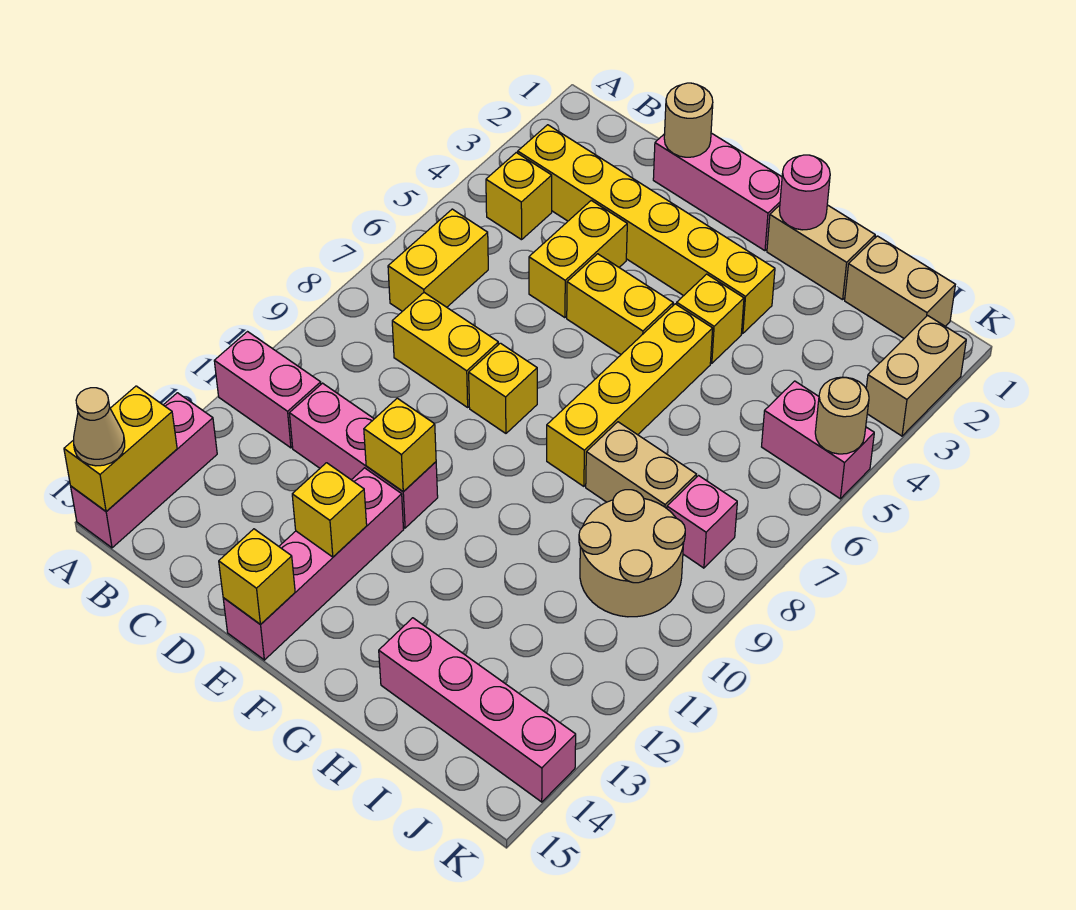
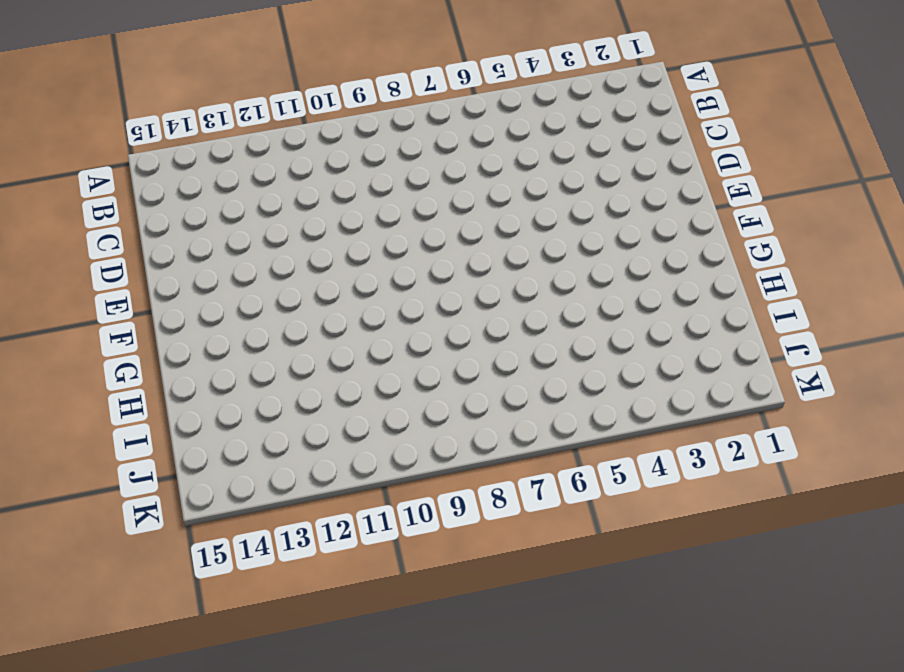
none -> pink 1x2 brick [214,332,321,448]
none -> pink 1x3 brick [71,393,217,548]
none -> yellow 1x6 brick [518,125,775,334]
none -> yellow 1x1 brick [486,153,552,240]

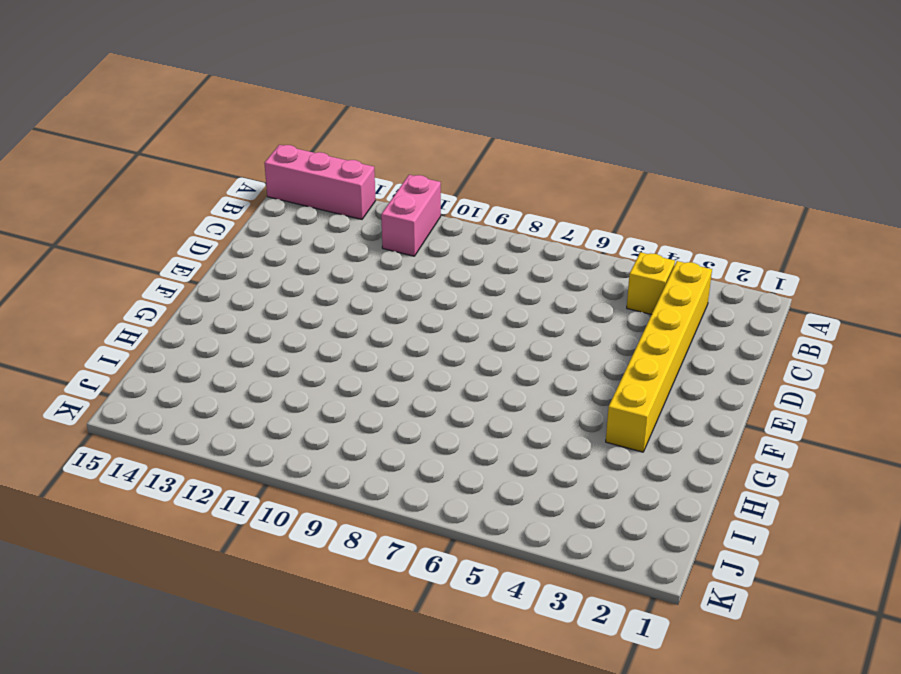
none -> yellow 1x2 brick [388,209,488,311]
none -> yellow 1x2 brick [392,293,498,407]
none -> pink 1x3 brick [289,383,438,528]
none -> pink 1x3 brick [653,133,782,251]

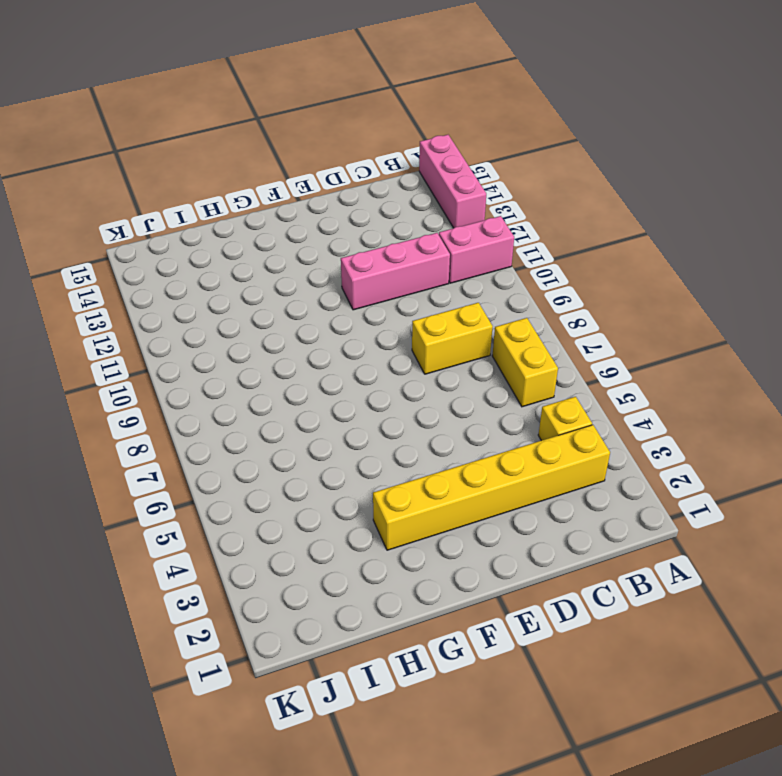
none -> pink 1x3 brick [653,133,782,251]
none -> yellow 1x2 brick [529,200,627,318]
none -> yellow 1x2 brick [567,254,673,354]
none -> yellow 1x1 brick [469,343,537,433]

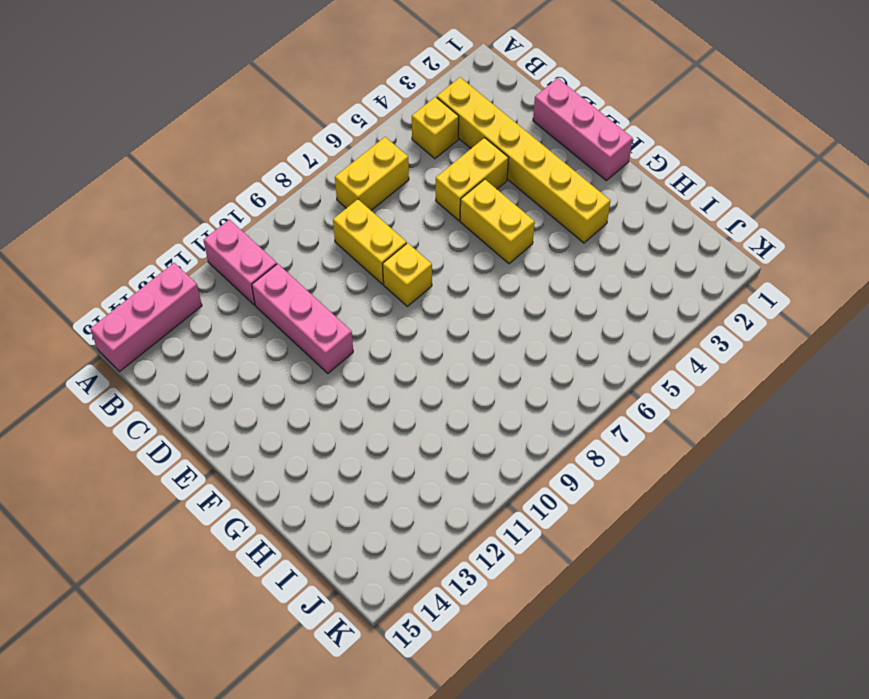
none -> pink 1x4 brick [223,468,404,660]
none -> tan 1x2 brick [767,205,875,300]
none -> yellow 1x1 brick [677,274,744,363]
none -> yellow 1x4 brick [547,304,713,486]

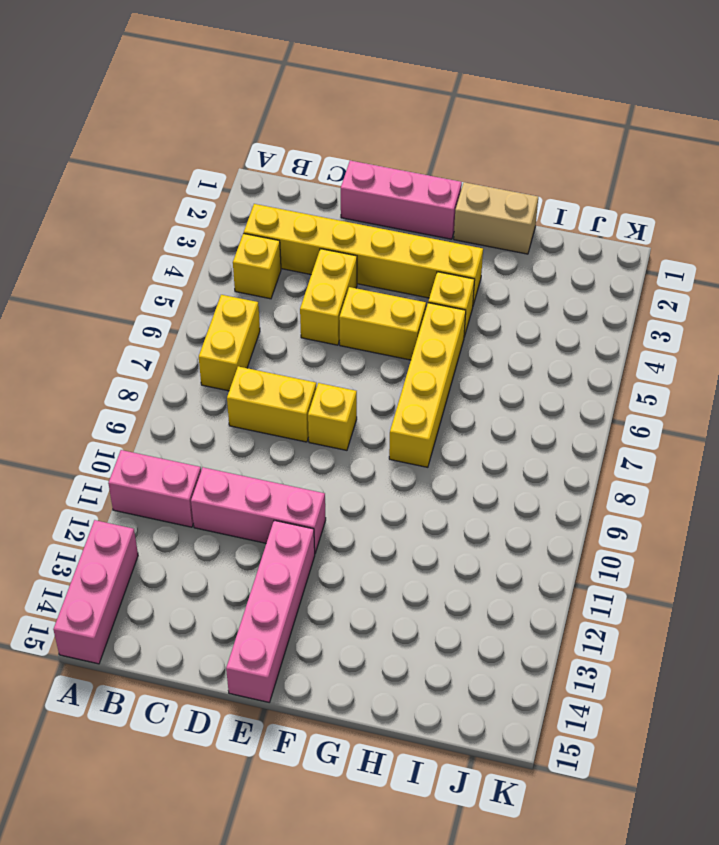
none -> tan 1x2 brick [586,422,696,508]
none -> pink 1x4 brick [379,618,576,802]
none -> tan 1x2 brick [845,236,955,338]
none -> tan 2x2 round brick [579,490,685,617]

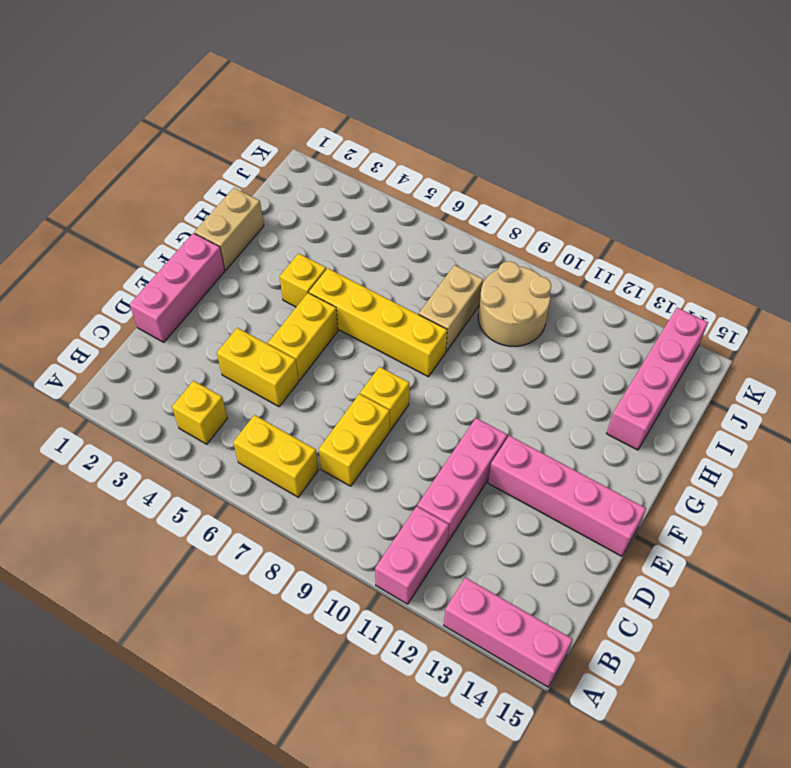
none -> yellow 1x6 brick [518,125,775,334]
none -> tan 1x2 brick [845,236,955,338]
none -> pink 1x2 brick [762,381,874,499]
none -> pink 1x1 brick [667,476,737,568]

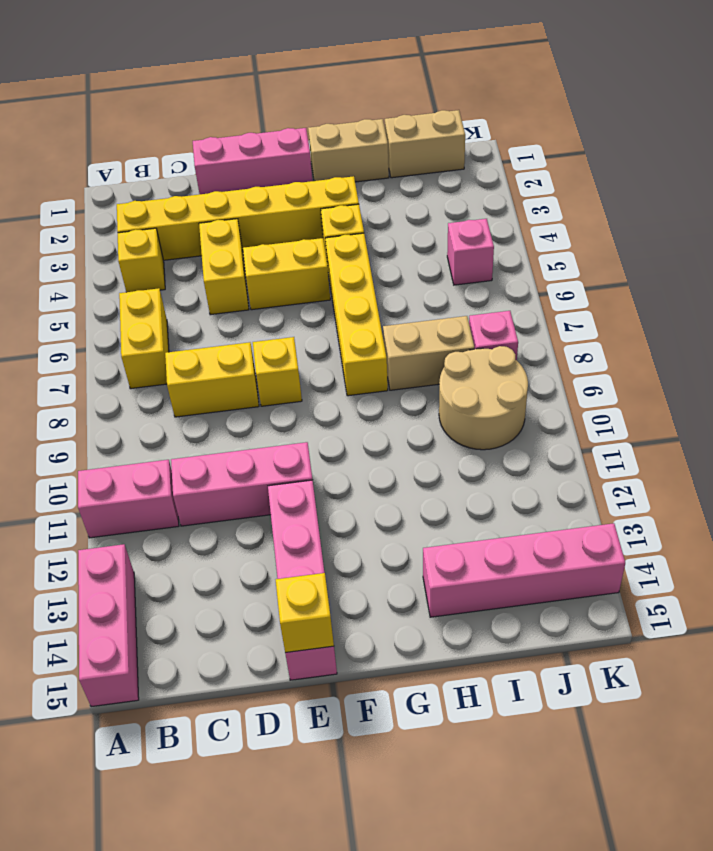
pink 1x1 brick [447,219,494,285] -> pink 1x2 brick [762,381,874,499]
none -> tan 1x2 brick [866,316,966,436]
none -> yellow 1x2 brick [64,386,177,511]
none -> tan 1x1 round brick [664,83,713,157]
none -> yellow 1x1 brick [364,398,436,492]

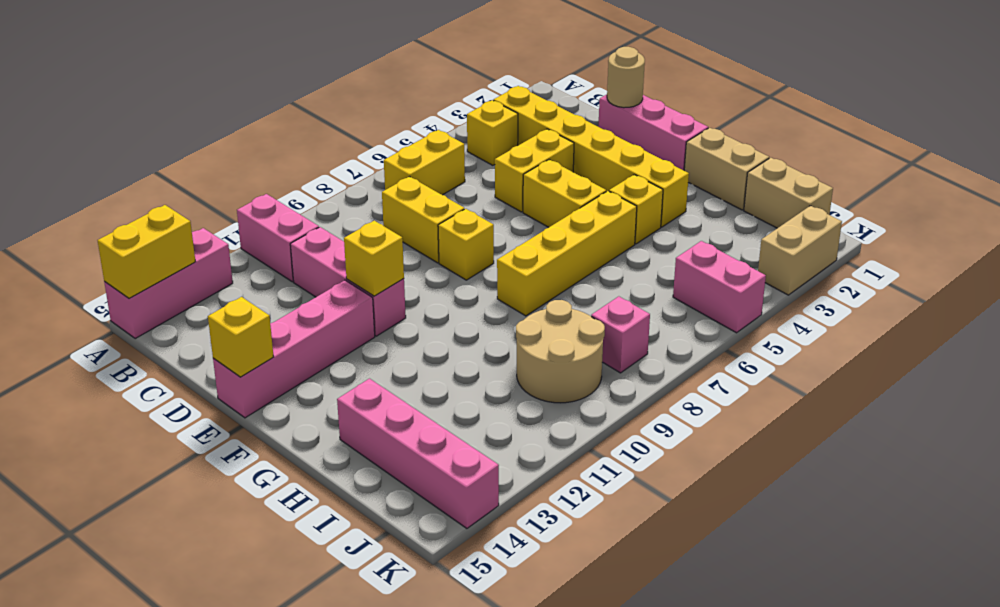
none -> tan 1x2 brick [586,422,696,508]
none -> yellow 1x1 brick [292,463,367,557]
none -> pink 1x1 round brick [779,155,830,230]
none -> tan 1x1 round brick [815,377,869,454]

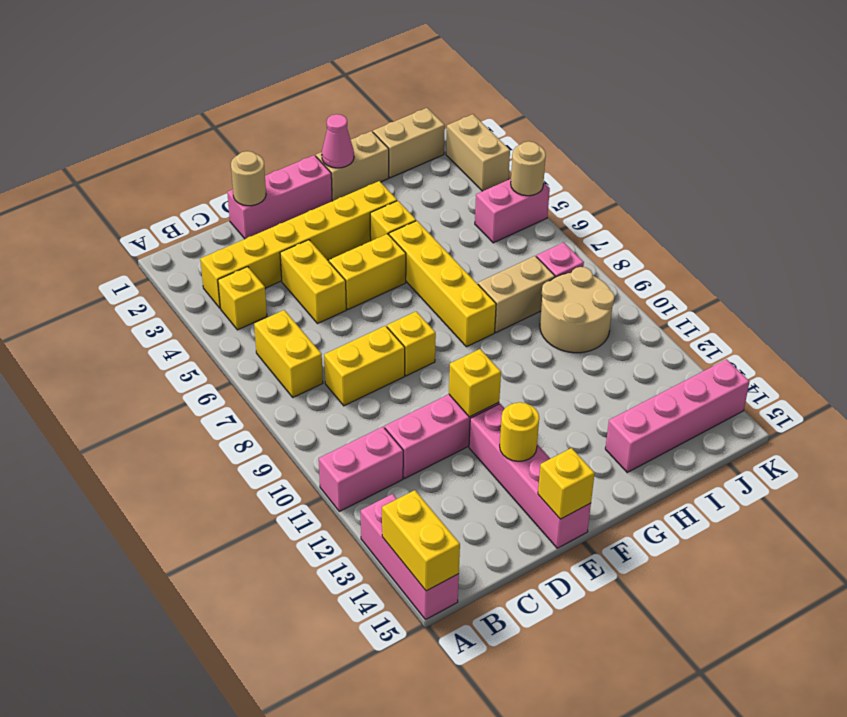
yellow 1x1 round brick [500,402,539,461] -> yellow 1x1 brick [292,463,367,557]
pink 1x1 cone [322,114,354,168] -> pink 1x1 round brick [779,155,830,230]
none -> tan 1x1 cone [74,388,125,466]

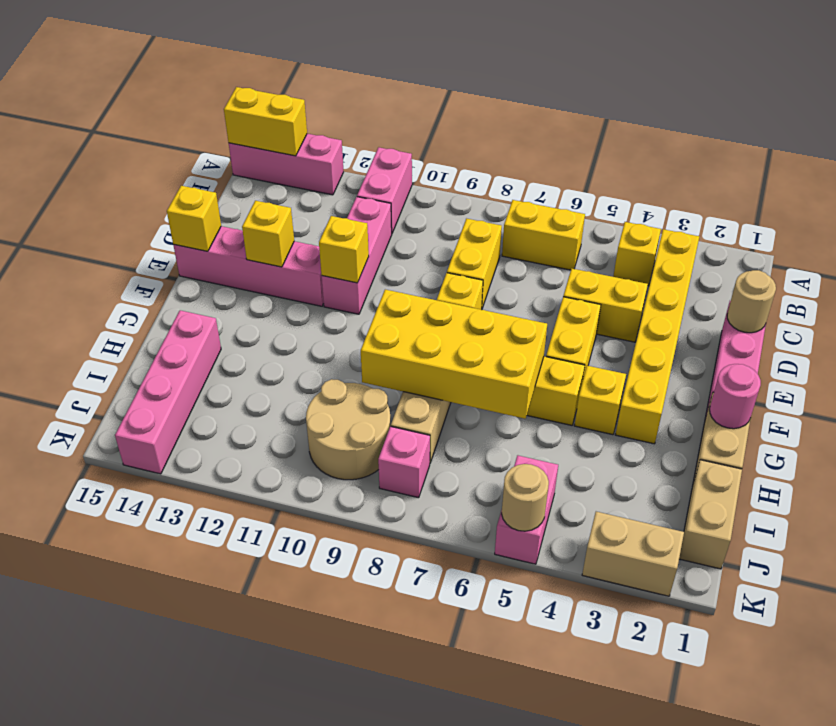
yellow 2x4 brick [361,290,547,419] -> none
none -> tan 1x1 cone [74,388,125,466]

